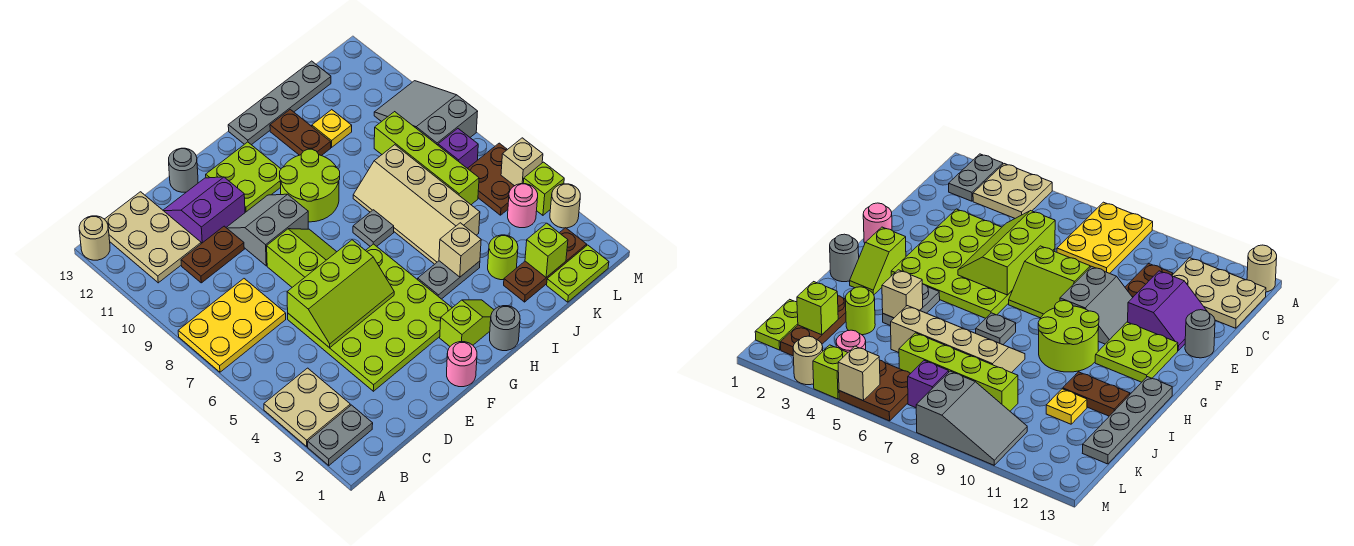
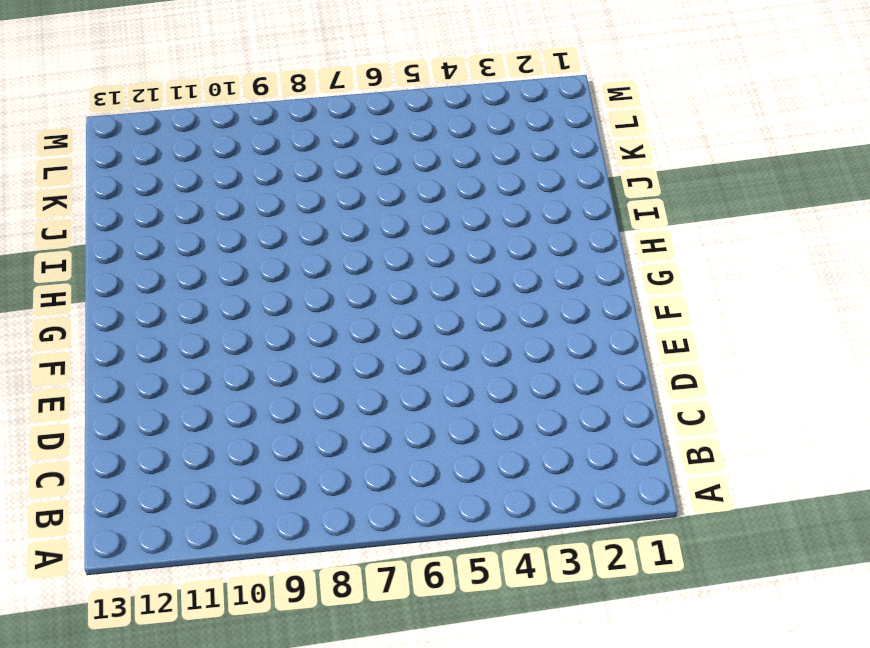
none -> grey 1x2 plate [308,405,373,465]
none -> tan 2x2 plate [264,368,350,446]
none -> yellow 2x3 plate [178,279,286,372]
none -> tan 1x1 round brick [79,216,110,260]

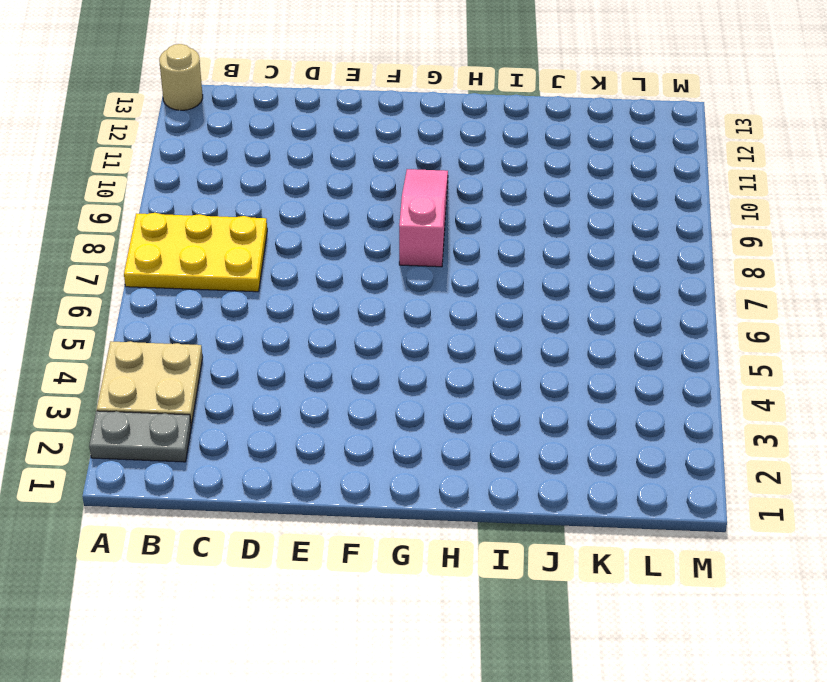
pink 1x3 slope [399,169,448,267] -> lime 2x2 round brick [280,149,340,222]
none -> tan 2x3 plate [105,192,201,283]
none -> brown 1x2 plate [181,226,244,283]
none -> lime 4x4 plate [288,244,452,391]
none -> purple 2x2 slope [163,177,245,244]

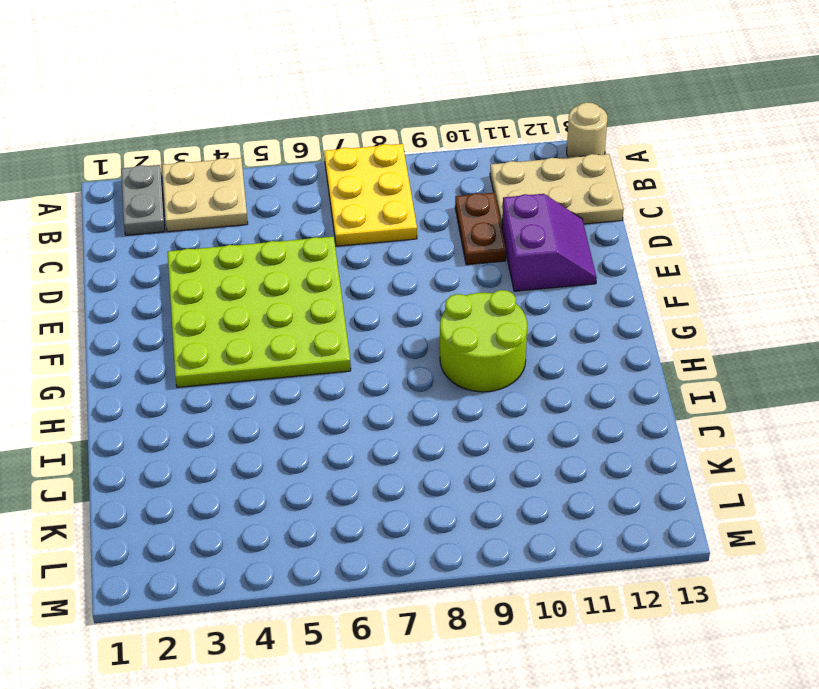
none -> lime 2x2 slope [267,229,336,287]
none -> grey 2x2 slope [226,194,308,266]
none -> grey 1x1 round brick [169,148,198,192]
none -> pink 1x1 round brick [447,342,477,387]

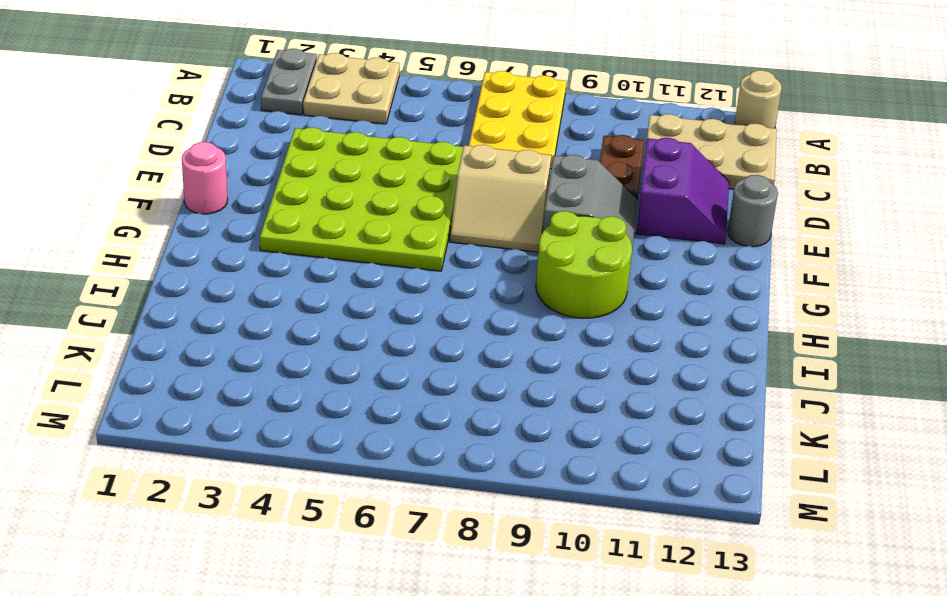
tan 2x2 slope [450,145,551,252] -> lime 2x2 slope [267,229,336,287]
none -> lime 2x2 plate [206,142,281,212]
none -> lime 1x2 slope [440,300,494,346]
none -> grey 1x1 round brick [490,306,520,351]
none -> grey 1x2 plate [418,261,480,299]

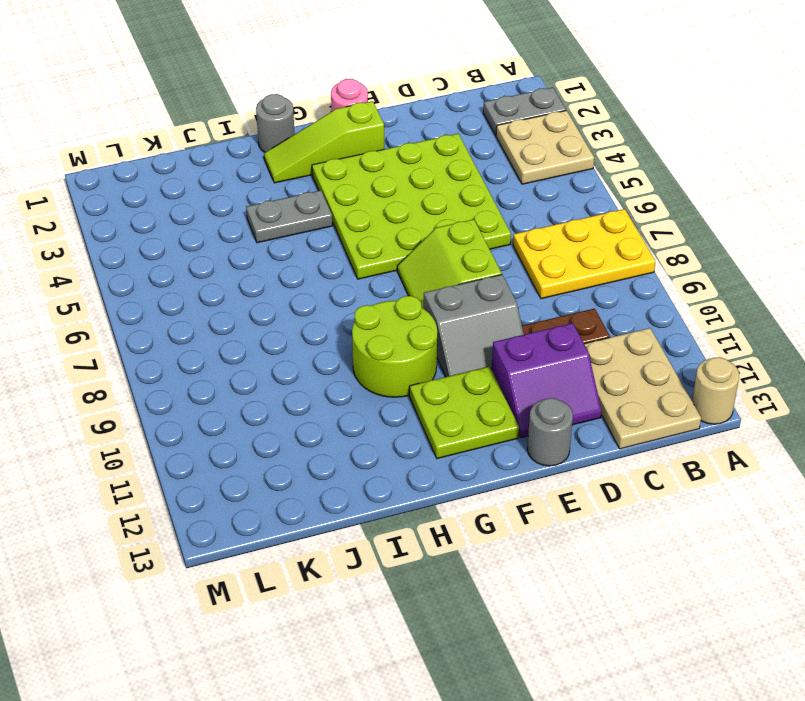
lime 1x3 slope [264,101,384,183] -> lime 1x2 slope [440,300,494,346]
none -> grey 1x1 plate [353,210,394,246]
none -> grey 1x4 plate [228,61,331,145]
none -> tan 2x4 slope [353,145,480,264]
none -> brown 1x2 plate [270,109,331,156]

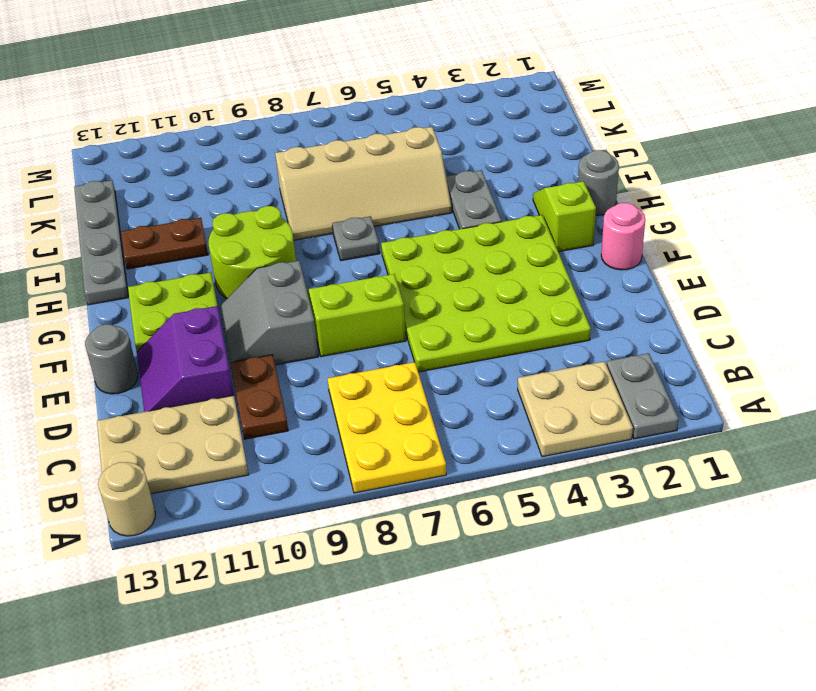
none -> brown 1x3 plate [504,228,587,302]
none -> lime 1x1 round brick [488,235,518,280]
none -> yellow 1x1 plate [312,110,352,147]
none -> lime 1x2 plate [547,245,609,302]

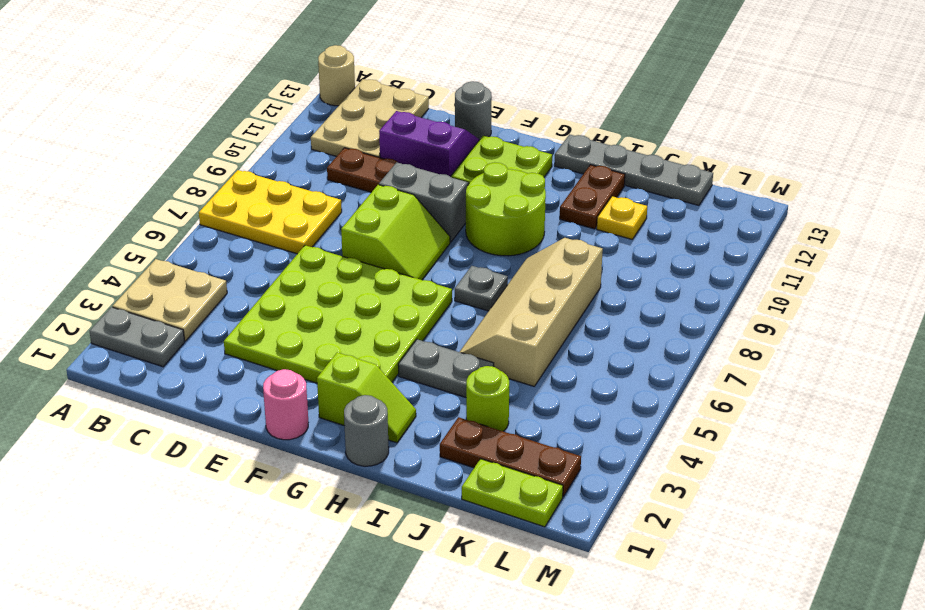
none -> lime 1x4 brick [374,112,479,205]
none -> pink 1x1 round brick [508,184,538,228]
none -> brown 2x2 plate [467,143,514,215]
none -> purple 1x1 brick [438,129,478,168]

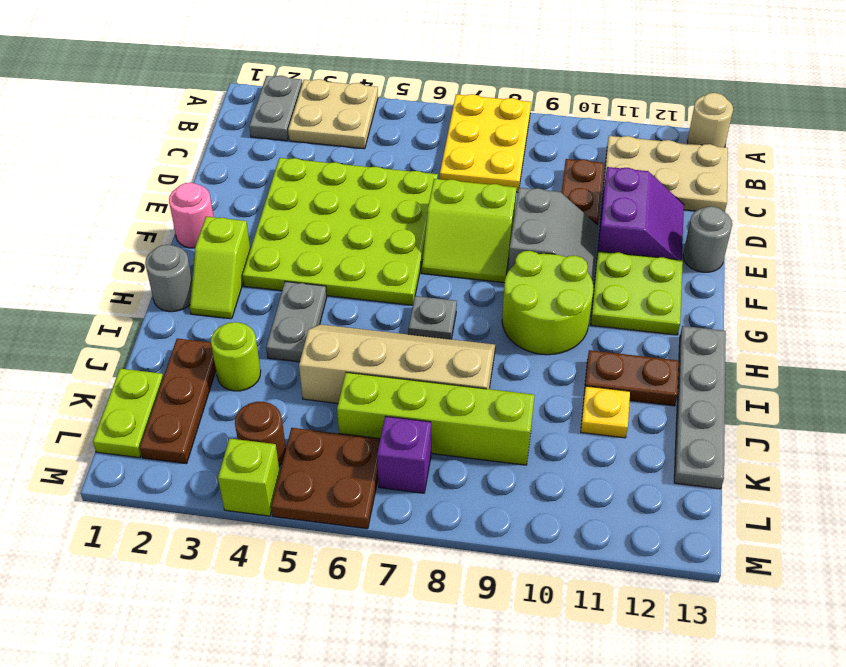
brown 1x1 round brick [235,402,286,466] -> pink 1x1 round brick [508,184,538,228]
none -> grey 2x3 slope [374,81,478,145]
none -> tan 1x1 round brick [550,184,580,228]
none -> lime 2x3 slope [287,240,394,348]
none -> tan 1x1 brick [439,223,481,277]

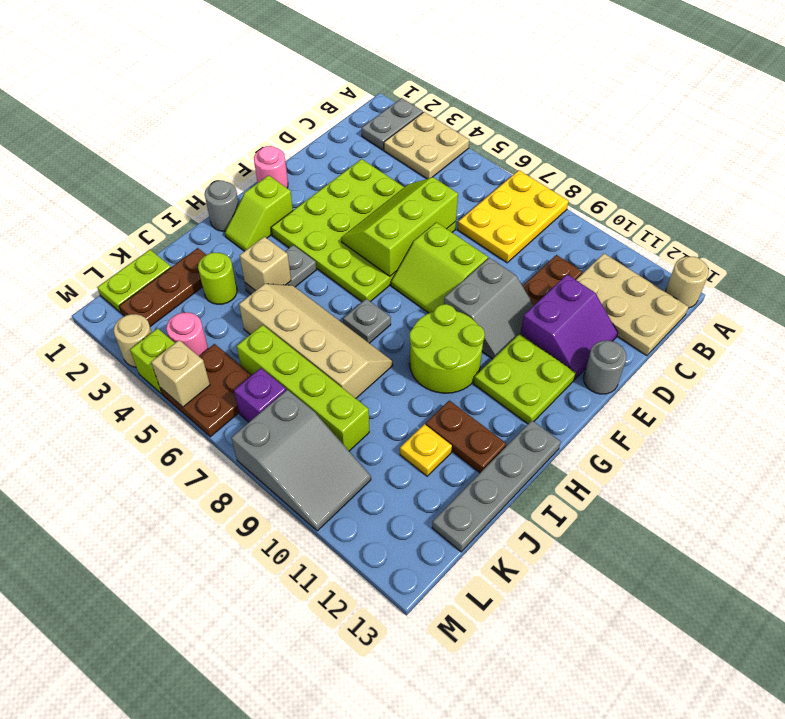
none -> lime 1x1 brick [525,223,568,277]

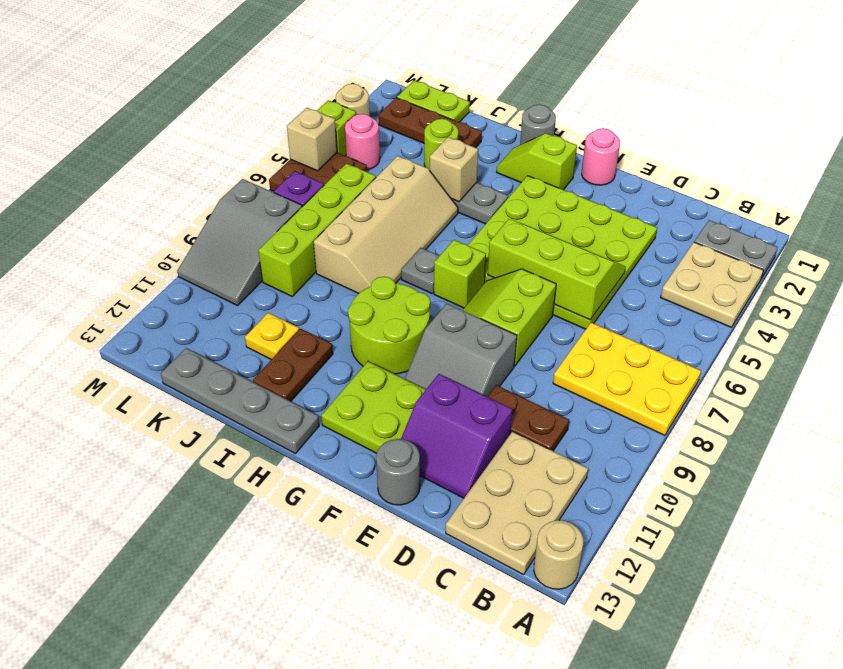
lime 1x1 brick [434,240,486,308] -> lime 1x1 brick moved to [525,223,568,277]

